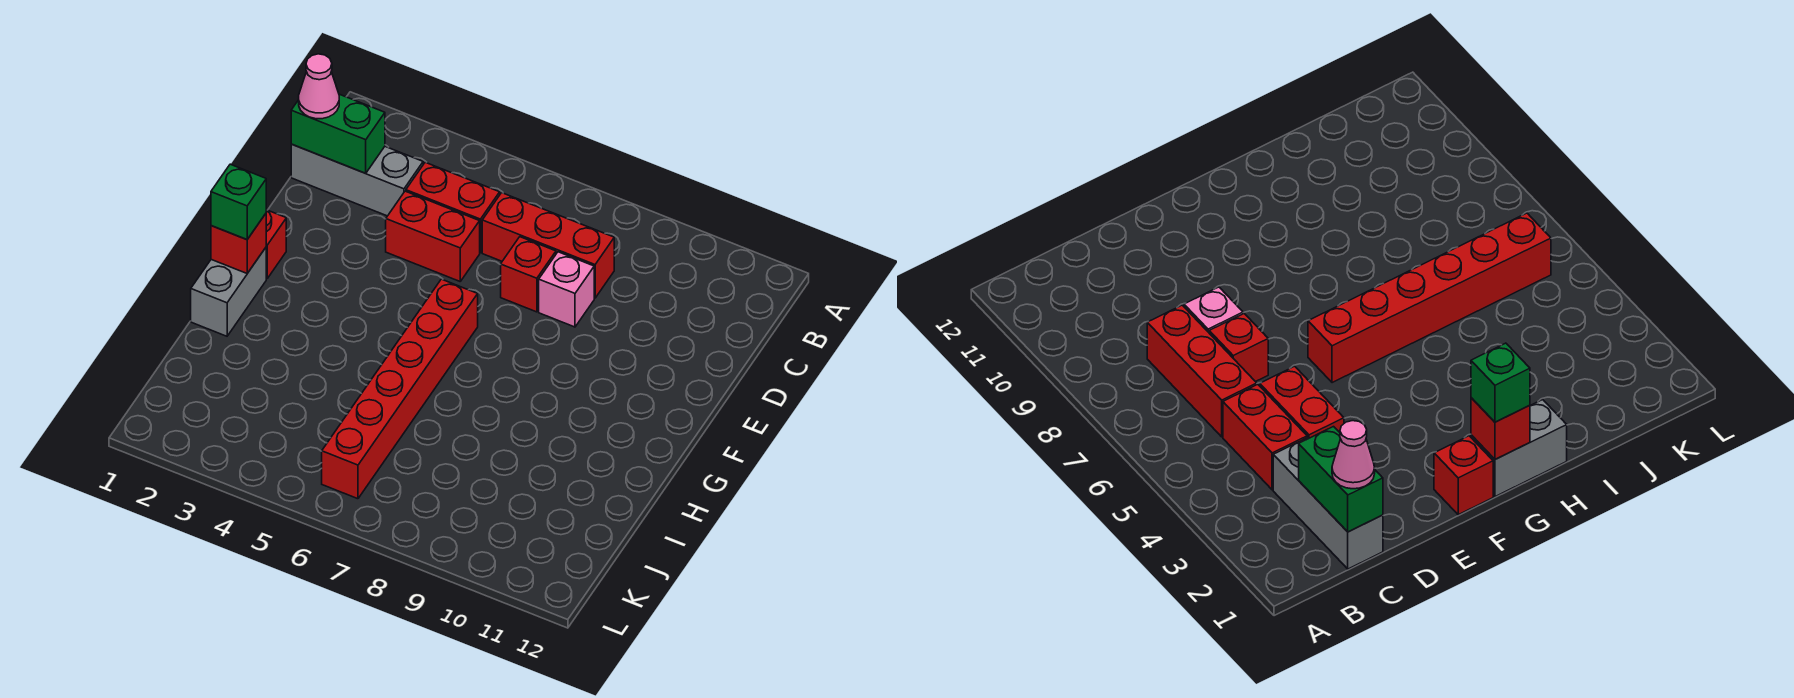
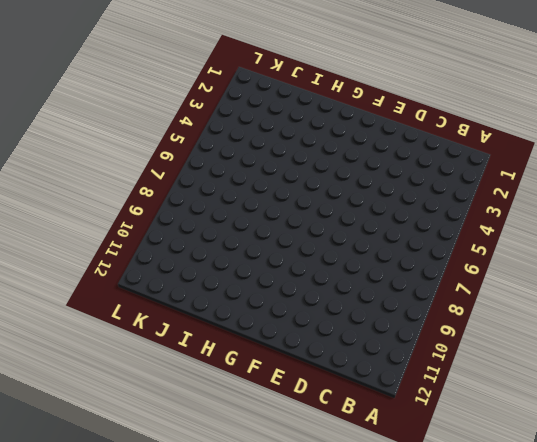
none -> grey 1x3 brick [291,144,423,216]
none -> red 1x2 brick [406,162,500,253]
none -> red 1x3 brick [482,193,614,298]

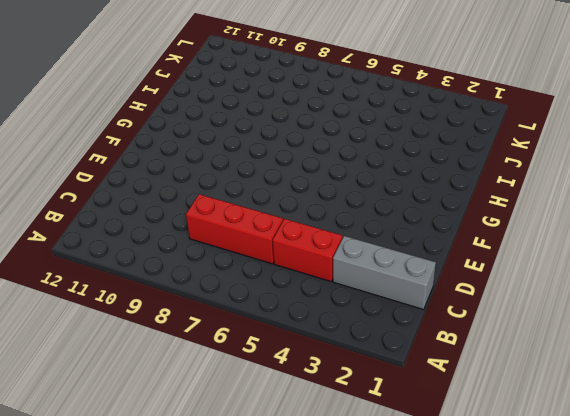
none -> red 1x2 brick [386,191,480,281]
none -> red 1x1 brick [501,237,556,312]
none -> pink 1x1 brick [539,252,594,327]

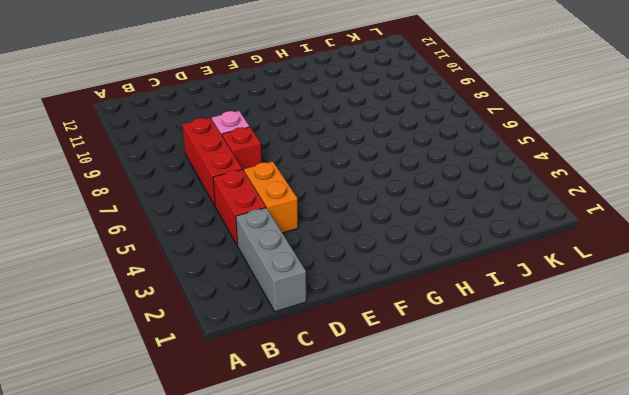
orange 1x2 brick [244,162,298,233] -> red 1x2 brick [386,191,480,281]
none -> red 1x1 brick [266,210,286,279]
none -> red 1x6 brick [322,279,478,499]
none -> grey 1x2 brick [191,248,266,336]

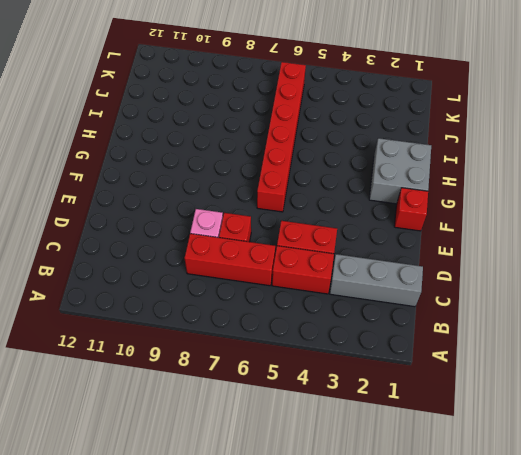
grey 2x2 brick [369,138,431,204] -> grey 1x2 brick [191,248,266,336]
none -> green 1x2 brick [291,94,385,173]
none -> red 1x1 brick [211,214,266,273]
none -> pink 1x1 cone [299,54,339,119]

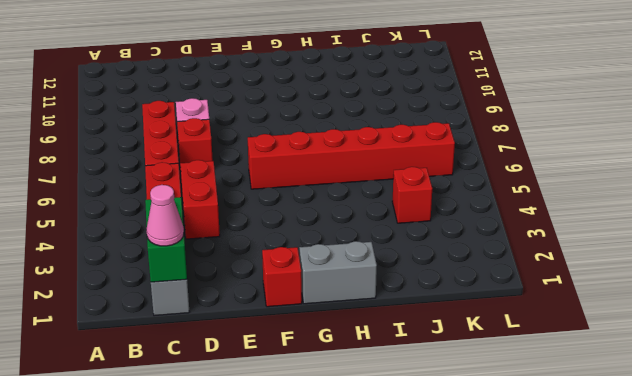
red 1x1 brick [392,167,432,223] -> red 1x1 brick moved to [211,214,266,273]
none -> green 1x1 brick [211,164,266,240]

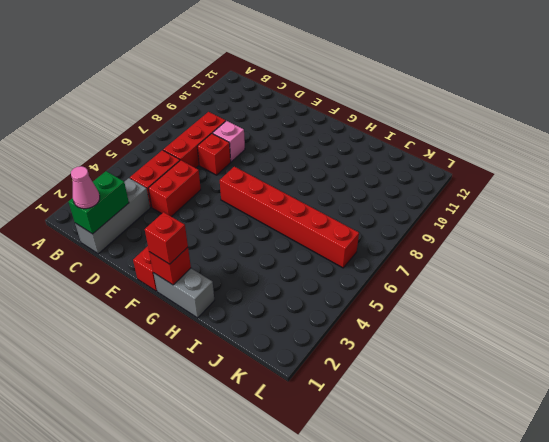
red 1x1 brick [145,212,188,264] -> green 1x1 brick [211,164,266,240]

